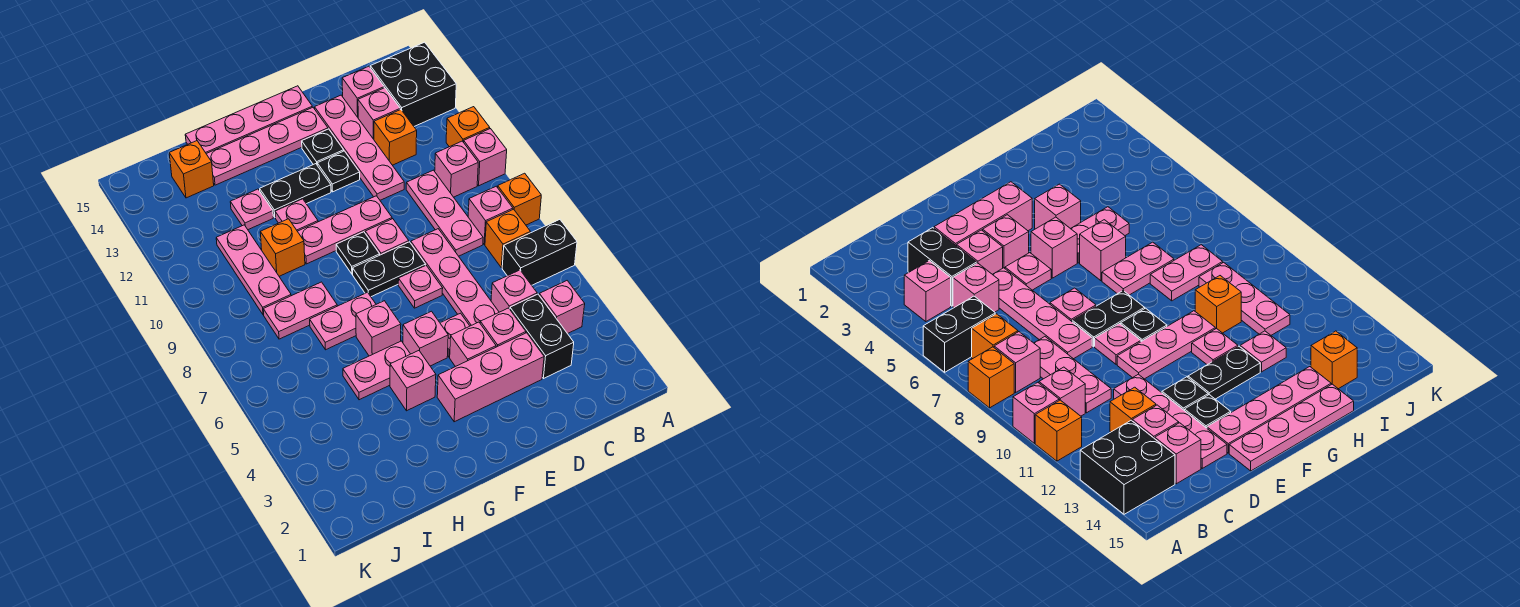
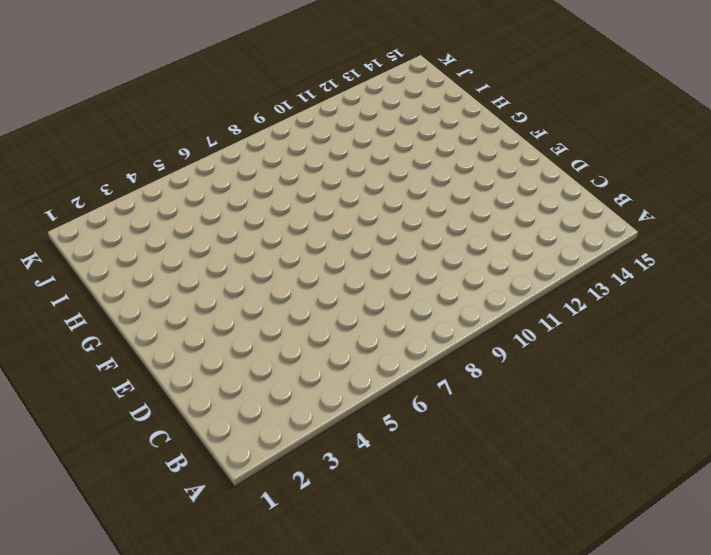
none -> black 1x2 brick [502,220,577,285]
none -> orange 1x1 brick [498,173,541,225]
none -> pink 1x1 brick [464,129,507,186]
none -> orange 1x1 brick [446,107,490,147]

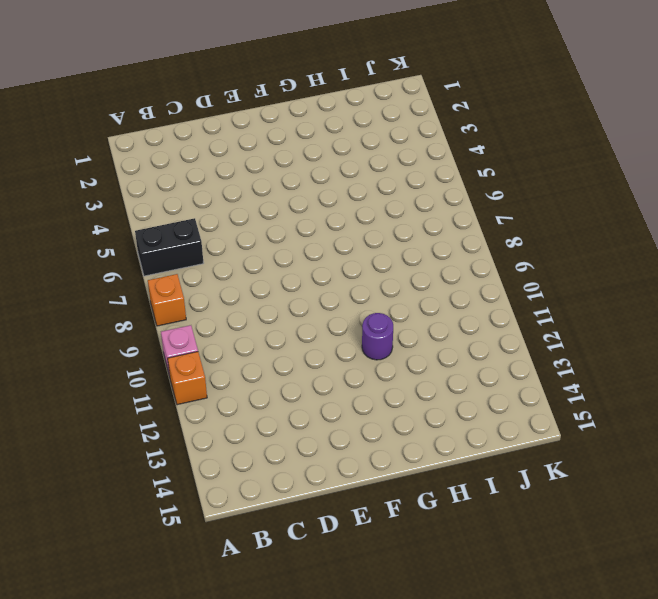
purple 1x1 round brick [362,313,393,360] -> pink 1x1 plate [275,199,318,231]
none -> black 2x2 brick [370,42,456,126]
none -> pink 1x1 brick [539,281,585,334]
none -> orange 1x1 brick [485,209,530,268]
none -> pink 1x1 brick [468,186,513,244]

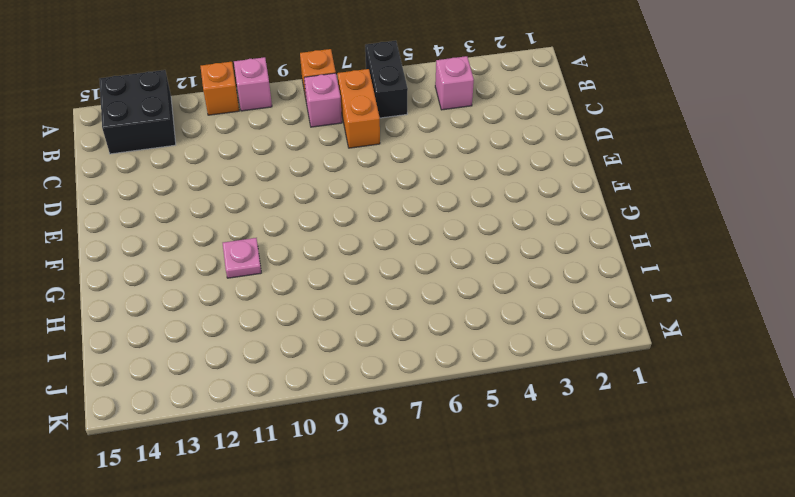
orange 1x2 brick [337,69,380,148] -> orange 1x1 brick [485,209,530,268]
none -> pink 1x1 brick [435,141,478,197]
none -> black 1x2 brick [510,294,574,379]
none -> pink 1x1 brick [491,270,537,312]
none -> pink 1x3 plate [406,170,483,256]

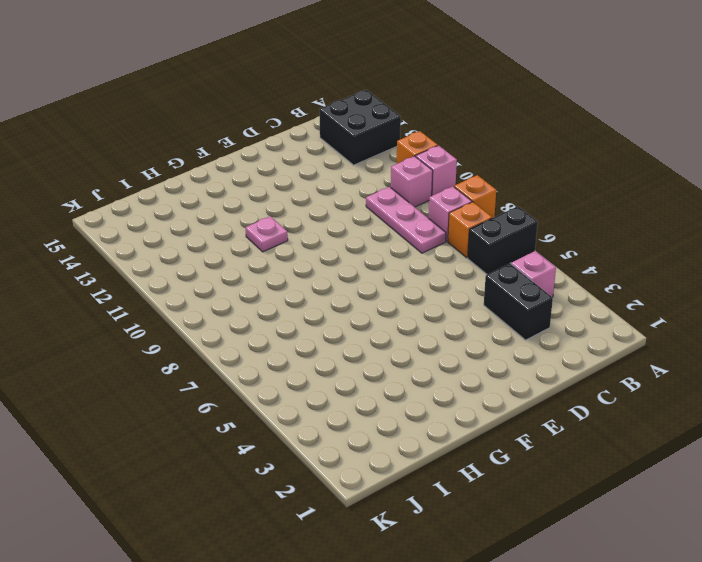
none -> pink 1x1 brick [491,270,537,312]
none -> orange 1x1 brick [374,110,417,165]
none -> pink 1x1 brick [358,88,400,139]
none -> pink 1x1 brick [342,66,384,117]

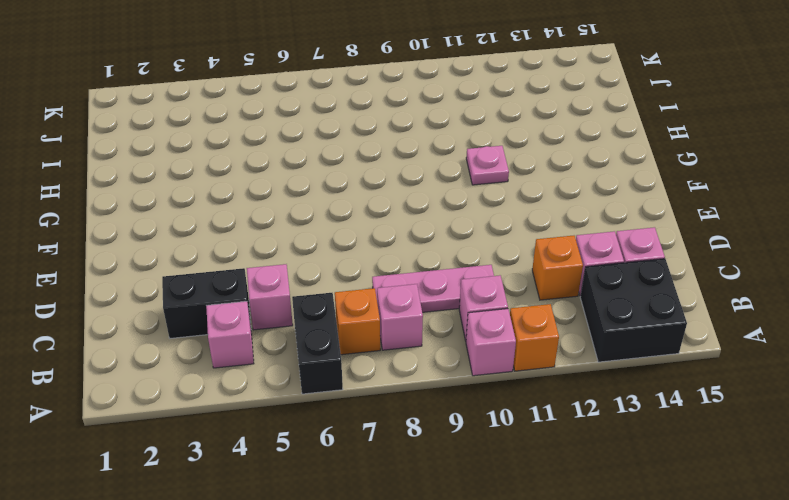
none -> orange 1x1 brick [498,173,541,225]
none -> pink 1x3 brick [437,333,544,422]
none -> pink 1x1 brick [480,308,526,347]
none -> pink 1x4 plate [411,229,499,326]

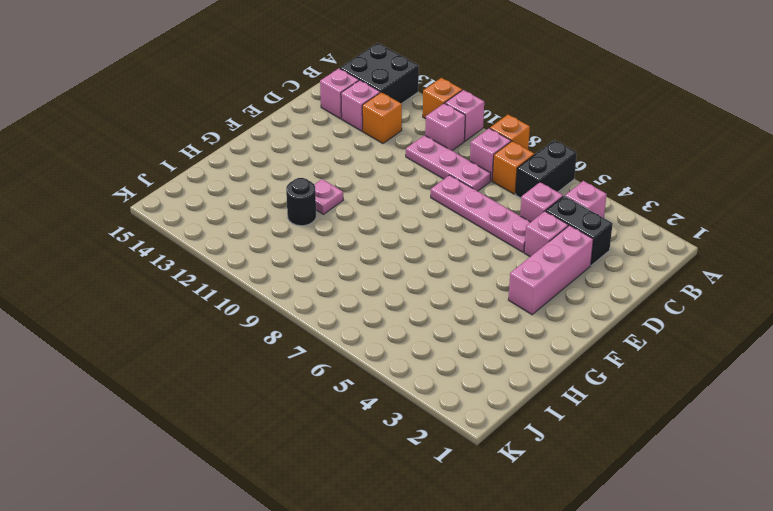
black 1x1 round brick [286,178,316,226] -> none
none -> pink 1x4 plate [315,95,404,200]
none -> pink 1x1 brick [450,322,496,367]
none -> pink 1x1 plate [440,313,469,357]
none -> pink 1x1 plate [398,265,443,308]

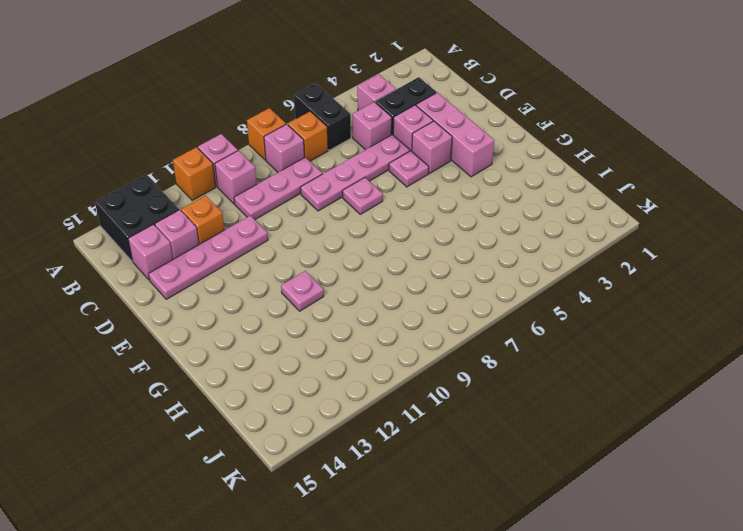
none -> black 1x2 plate [353,242,426,297]
none -> pink 1x1 plate [365,219,409,255]
none -> pink 1x3 plate [297,196,392,264]
none -> black 1x1 plate [317,151,360,192]

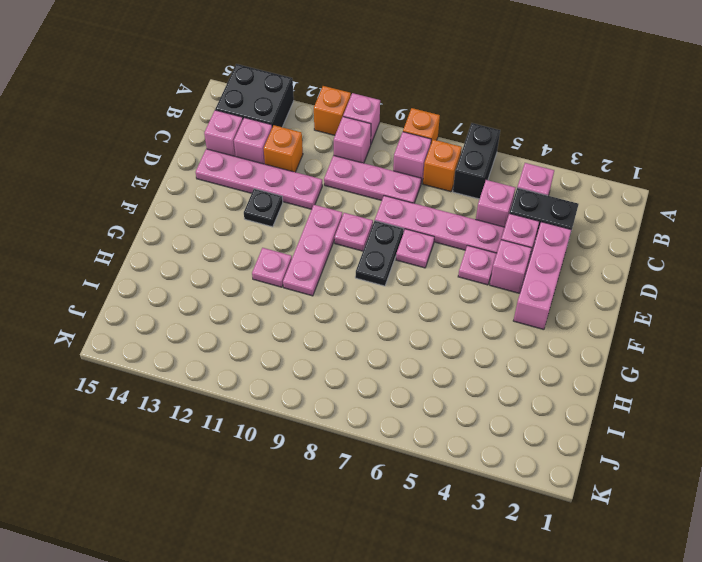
none -> black 1x1 plate [302,129,344,165]
none -> pink 1x4 plate [207,107,328,185]
none -> pink 1x4 plate [185,86,312,154]
none -> pink 1x1 brick [403,311,448,366]

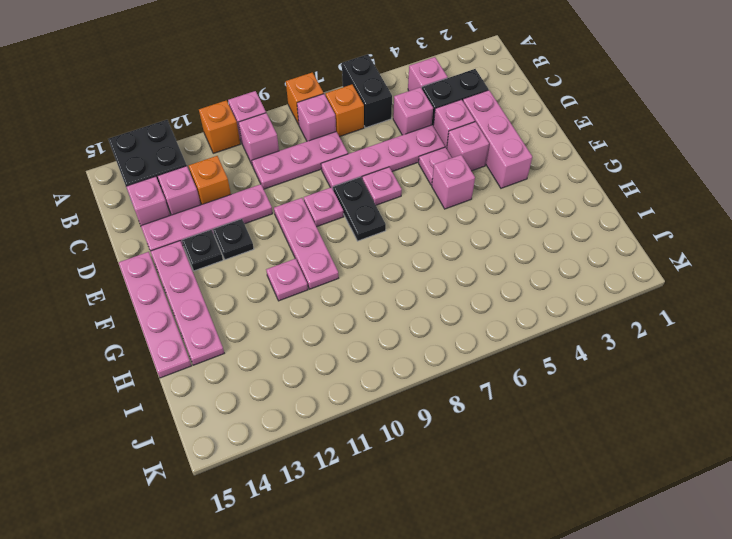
none -> black 1x1 plate [336,232,380,274]
none -> black 1x2 plate [260,164,331,217]
none -> pink 1x1 brick [390,351,436,411]
none -> pink 1x2 plate [343,341,410,400]

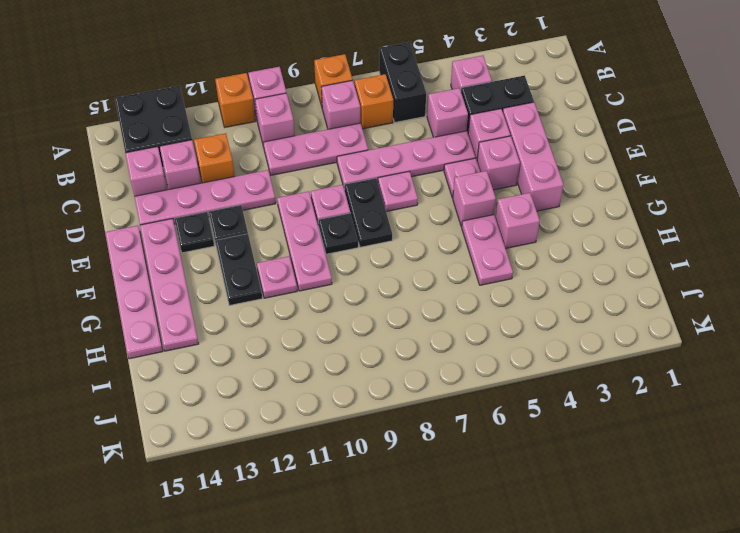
none -> pink 1x1 brick [356,301,401,356]
none -> pink 1x2 plate [310,292,376,350]
none -> pink 1x2 plate [263,282,337,339]
none -> orange 1x1 brick [260,219,305,276]

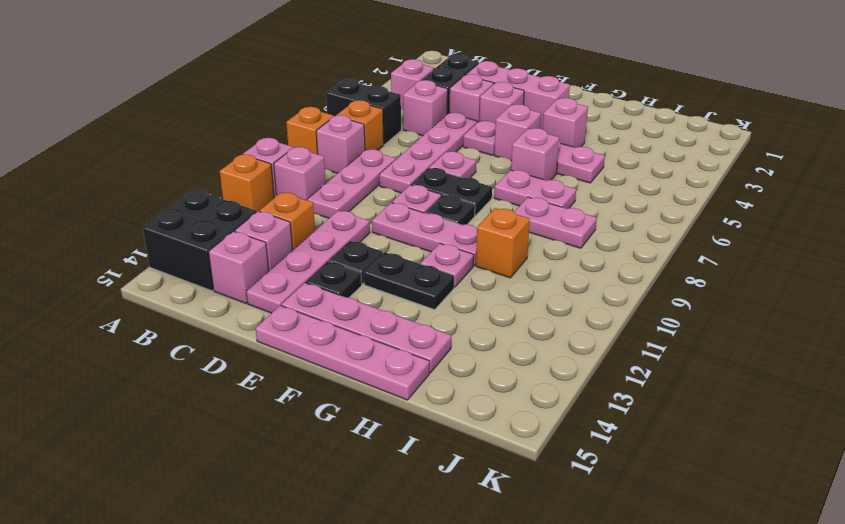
none -> pink 1x1 plate [230,189,273,230]
none -> pink 1x3 plate [216,225,291,315]
none -> orange 1x1 brick [169,141,214,198]

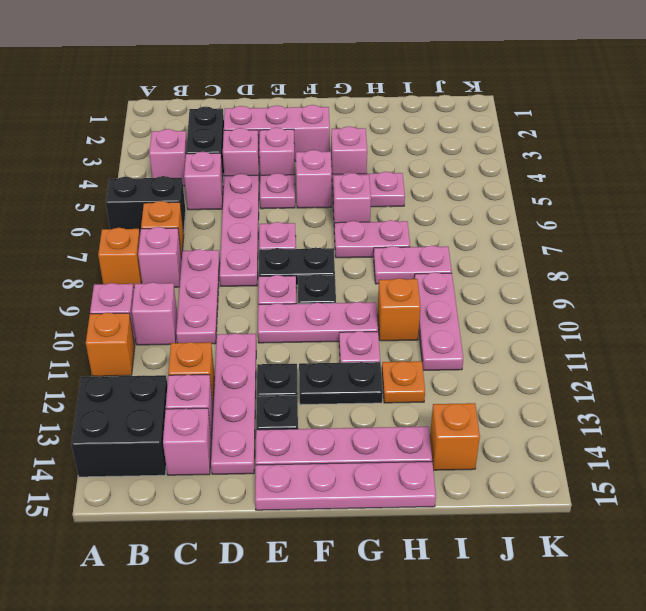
orange 1x1 plate [382,361,425,403] -> pink 1x1 plate [230,189,273,230]

